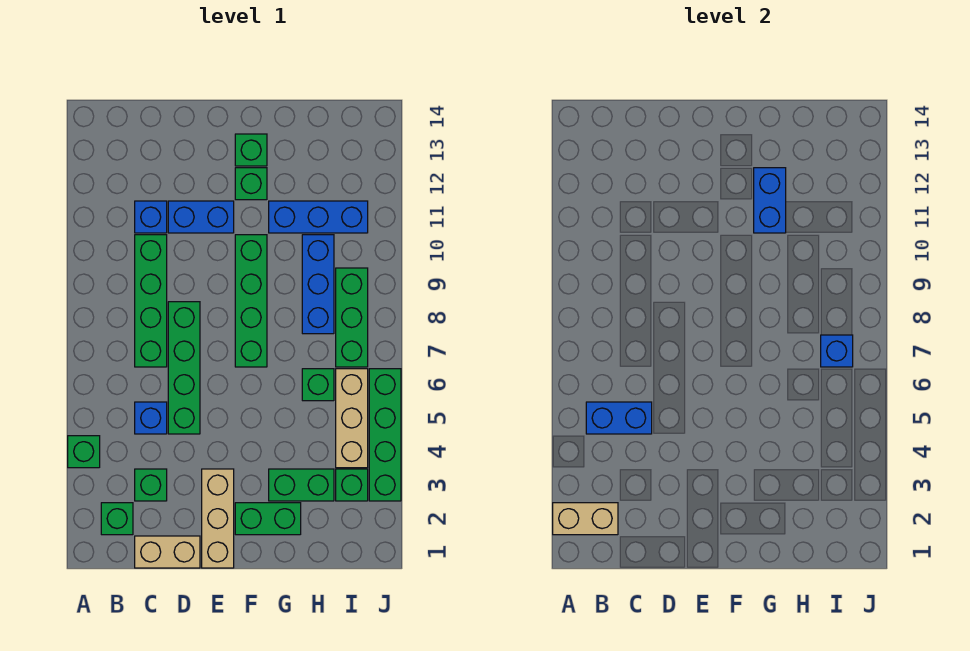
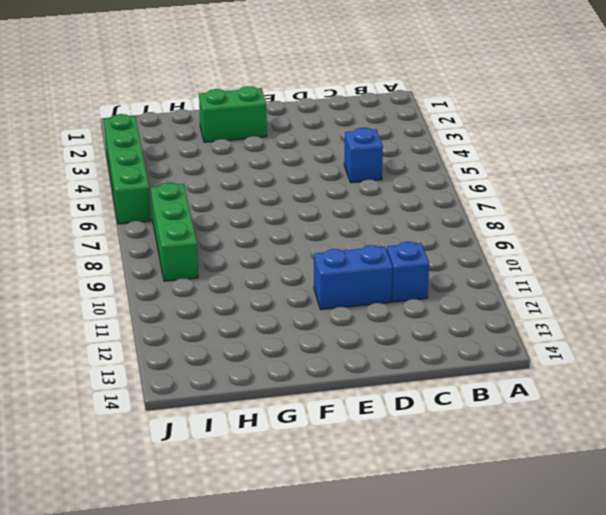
none -> green 1x1 brick [68,436,100,468]
none -> green 1x1 brick [101,503,133,535]
none -> tan 1x2 brick [135,536,200,568]

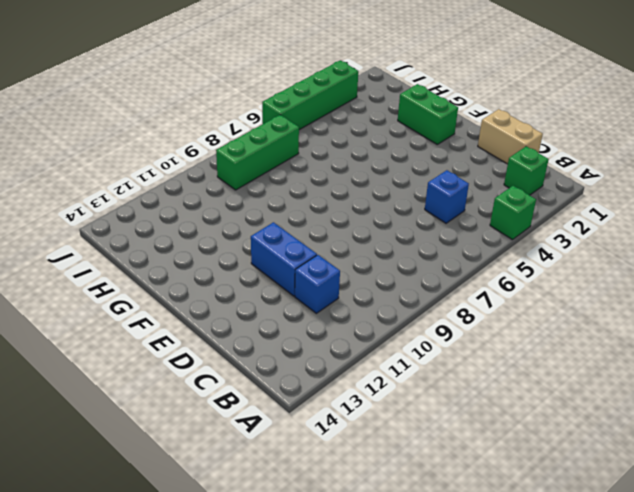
none -> green 1x1 brick [135,469,167,501]
none -> green 1x4 brick [135,235,167,367]
none -> green 1x4 brick [168,302,200,434]

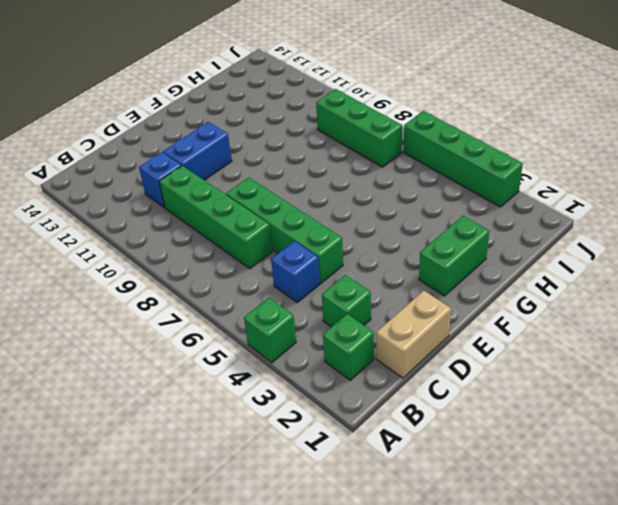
none -> tan 1x3 brick [202,469,234,568]
none -> green 1x4 brick [235,235,267,367]
none -> green 1x1 brick [235,168,267,200]

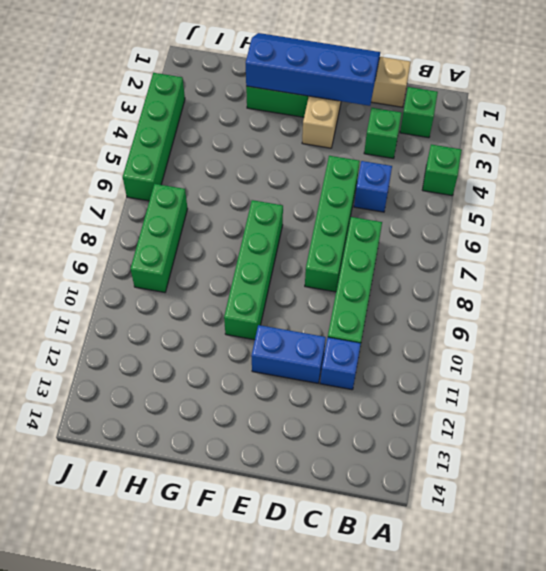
blue 2x4 slope [246,33,380,106] -> none
none -> green 1x1 brick [235,168,267,200]
none -> green 1x1 brick [235,134,267,166]
none -> green 1x2 brick [269,469,334,501]

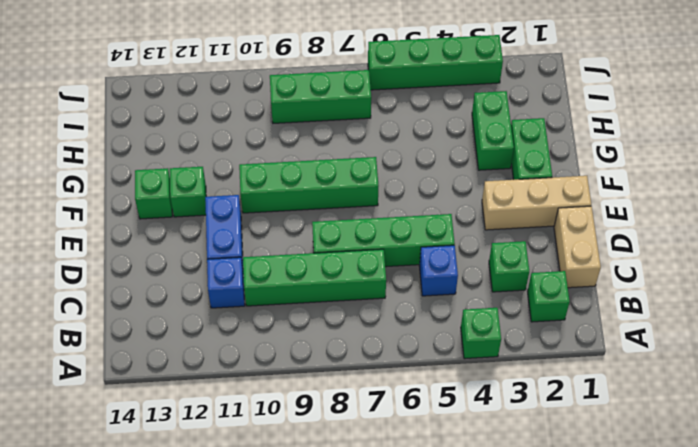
none -> blue 1x3 brick [269,201,368,233]
none -> green 1x1 brick [302,369,334,401]
none -> blue 1x3 brick [302,235,334,334]

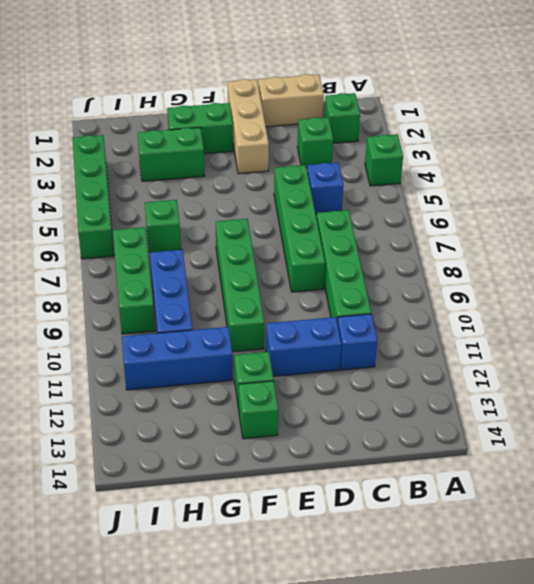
none -> green 1x1 brick [336,469,368,501]
none -> tan 1x3 brick [336,369,368,468]
none -> tan 1x2 brick [553,503,618,535]

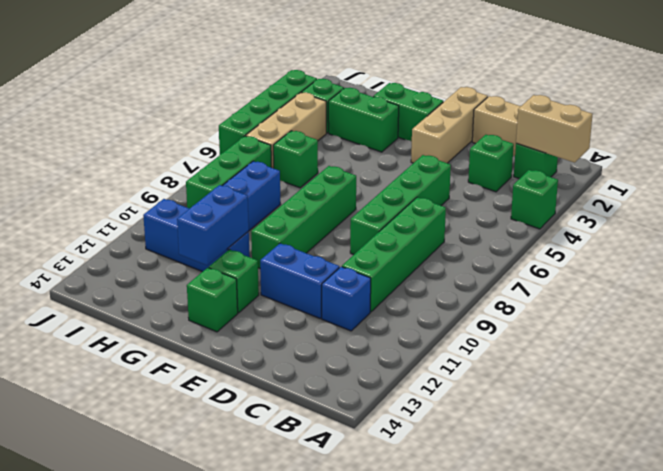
none -> blue 1x1 brick [135,402,167,434]
none -> blue 1x2 brick [586,402,652,434]
none -> blue 1x1 brick [821,335,853,367]

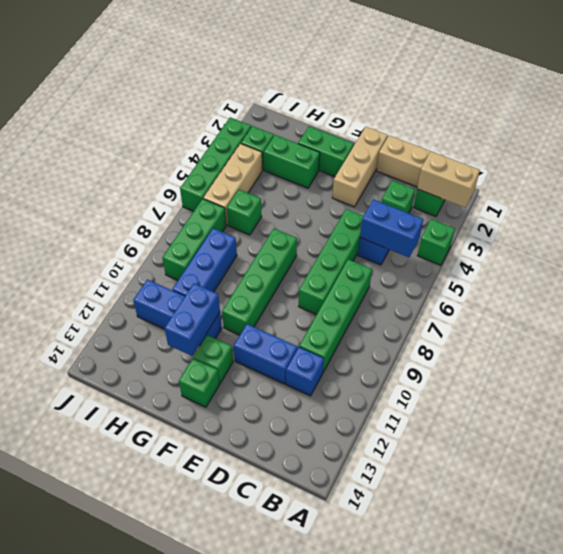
none -> blue 1x1 brick [821,335,853,367]

